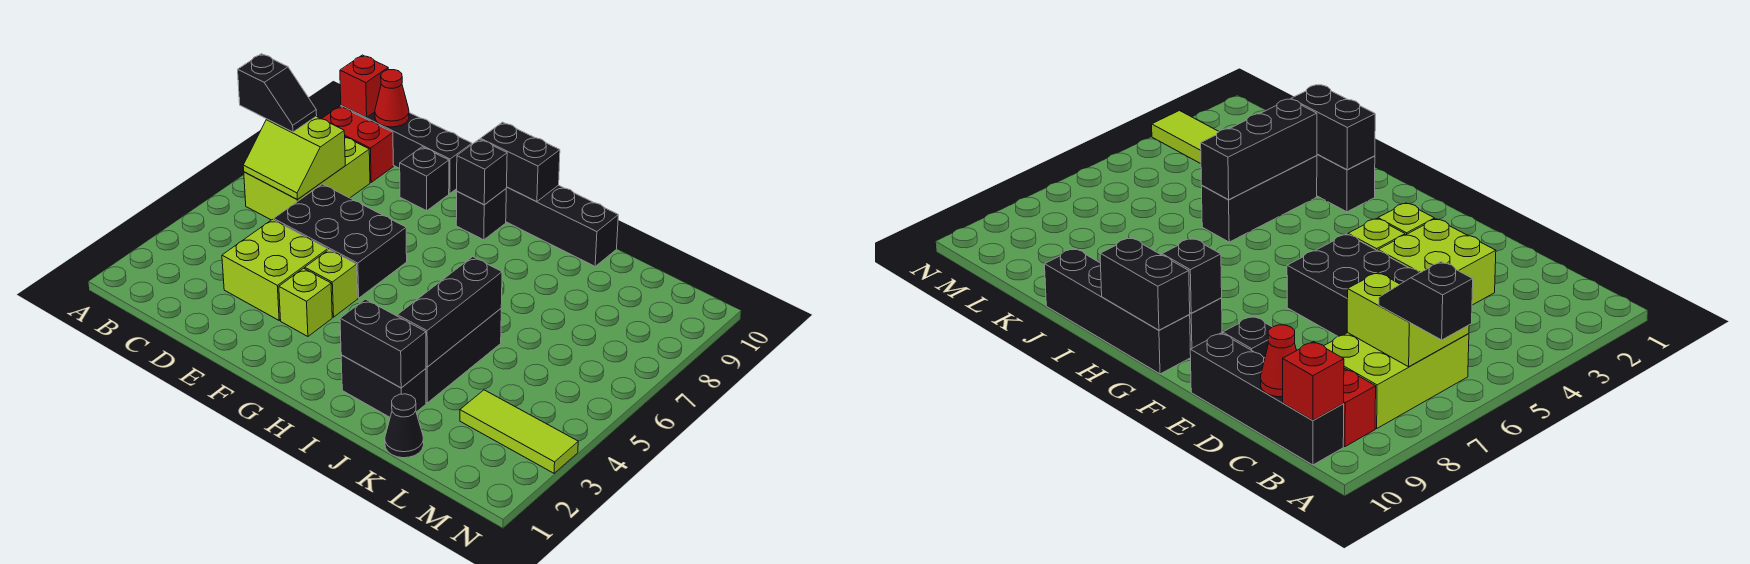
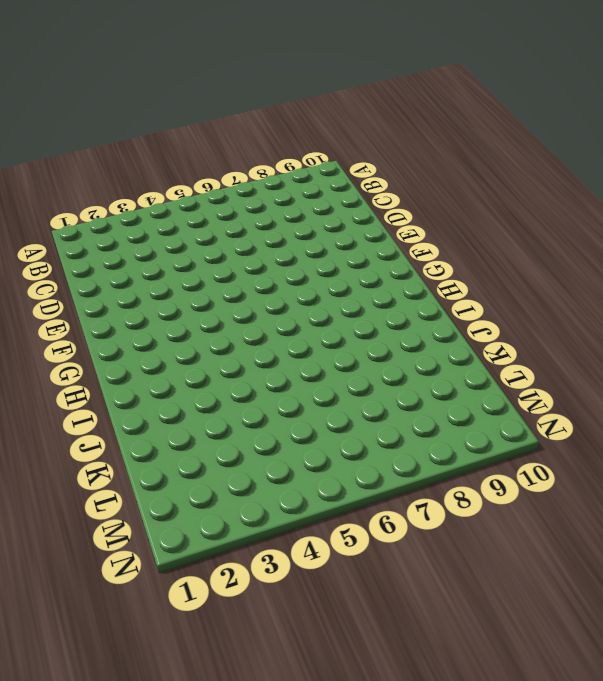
none -> lime 2x3 brick [244,137,370,220]
none -> red 1x2 brick [322,106,393,182]
none -> black 1x4 brick [341,105,472,194]

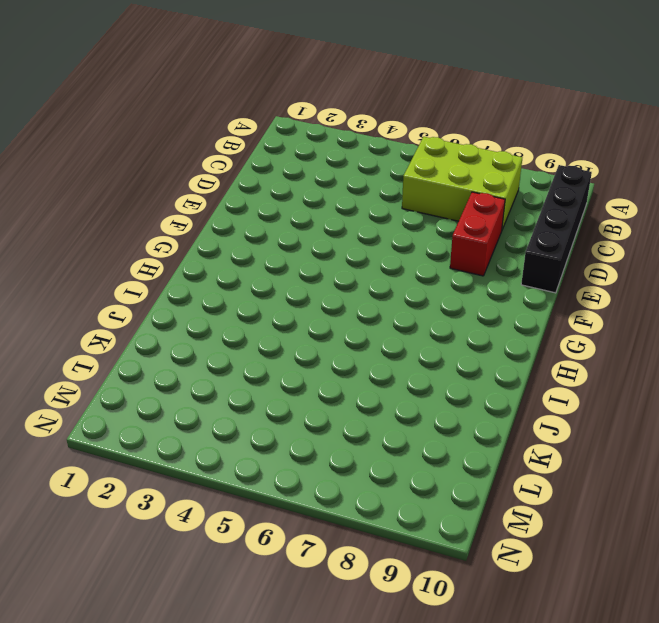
red 1x2 brick [450,192,505,276] -> red 1x2 brick moved to [322,106,393,182]
none -> lime 2x2 brick [222,220,328,320]
none -> black 2x3 brick [274,184,407,298]
none -> black 1x1 brick [400,147,449,211]

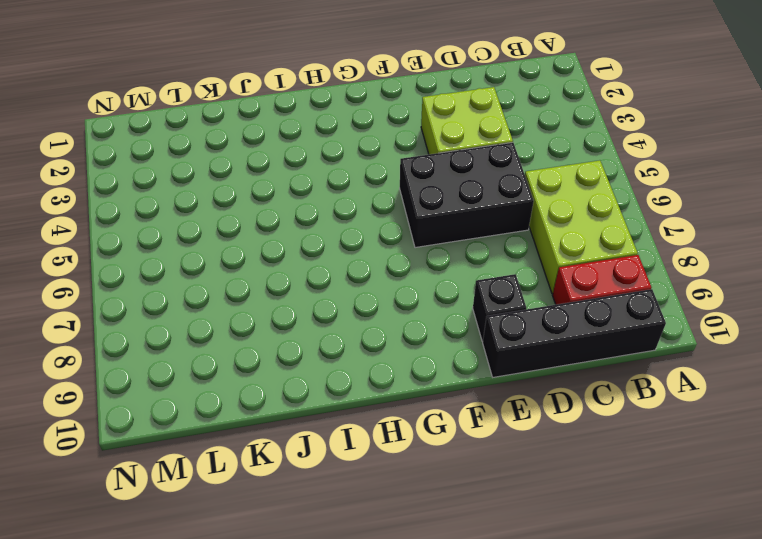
none -> lime 1x1 brick [279,268,332,336]
none -> lime 1x1 brick [305,250,358,317]
none -> black 1x1 brick [456,189,506,240]

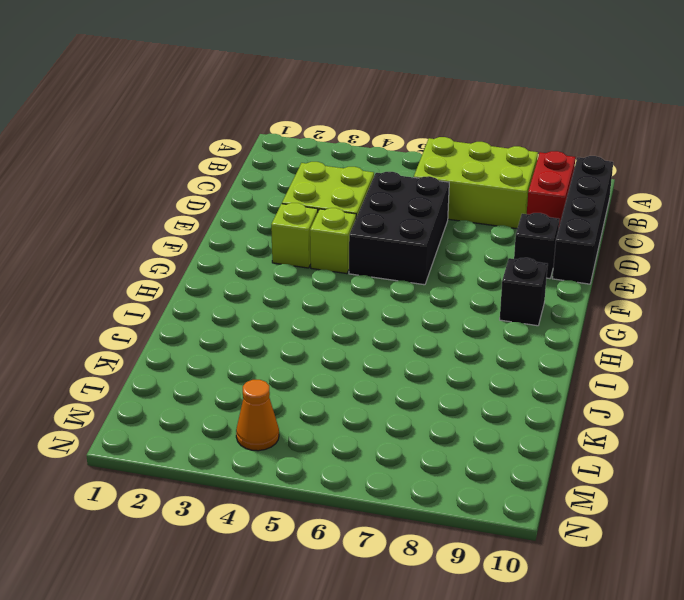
orange 1x1 cone [236,380,279,451] -> none
none -> black 1x4 brick [506,185,618,266]
none -> black 1x2 brick [341,355,426,417]
none -> black 1x3 brick [426,309,501,403]

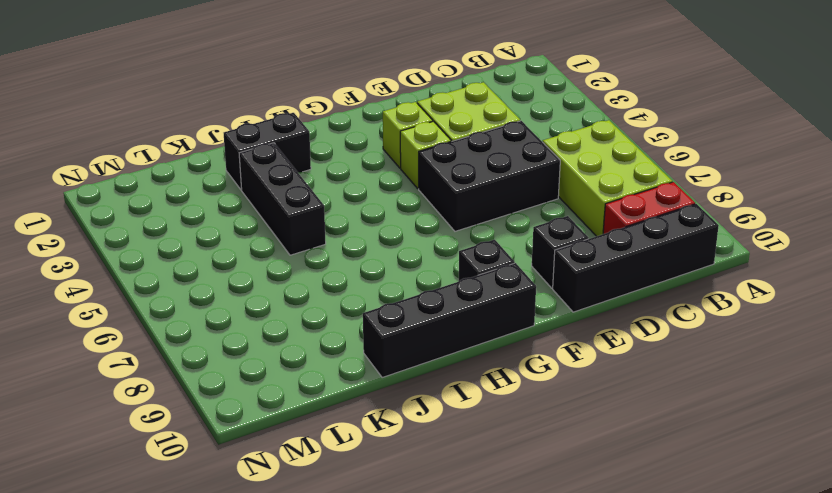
none -> black 1x1 cone [385,394,424,458]
none -> lime 1x3 tile [460,390,578,473]
none -> lime 2x2 slope [243,116,345,200]

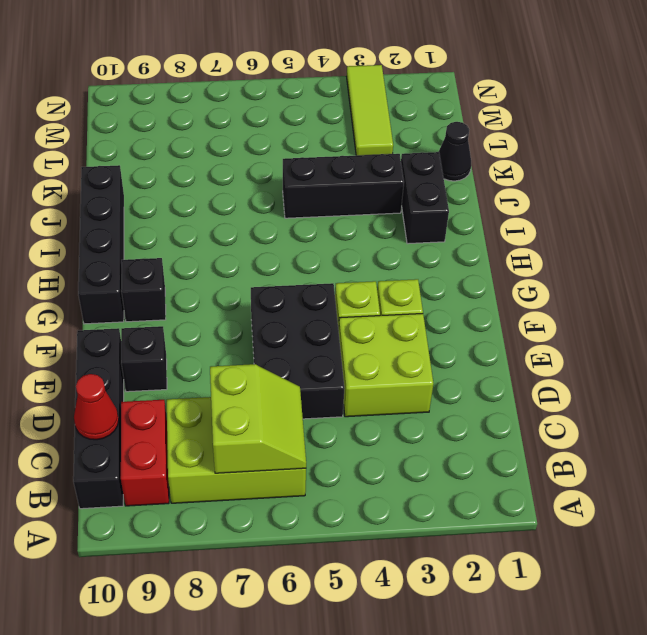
none -> red 1x1 brick [340,55,388,118]
none -> black 1x1 brick [457,139,507,205]
none -> black 1x2 brick [480,122,560,202]

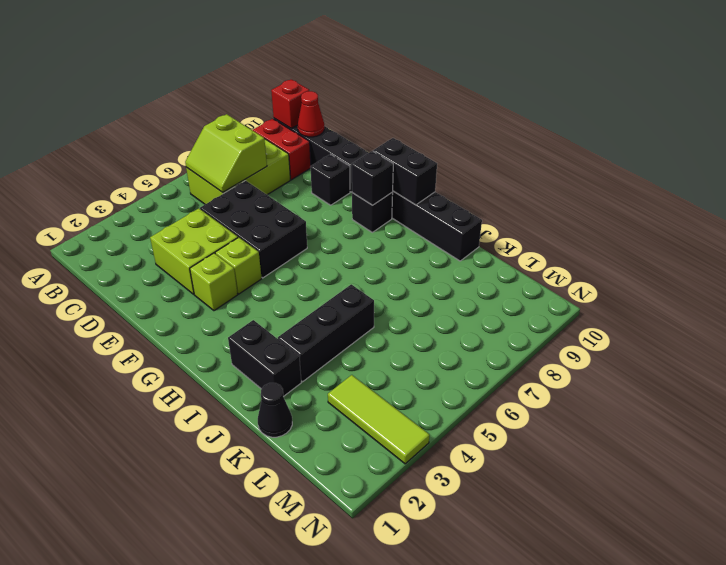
none -> black 1x2 brick [340,299,426,388]
none -> black 1x3 brick [397,257,502,367]
none -> black 1x2 slope [238,54,317,132]

